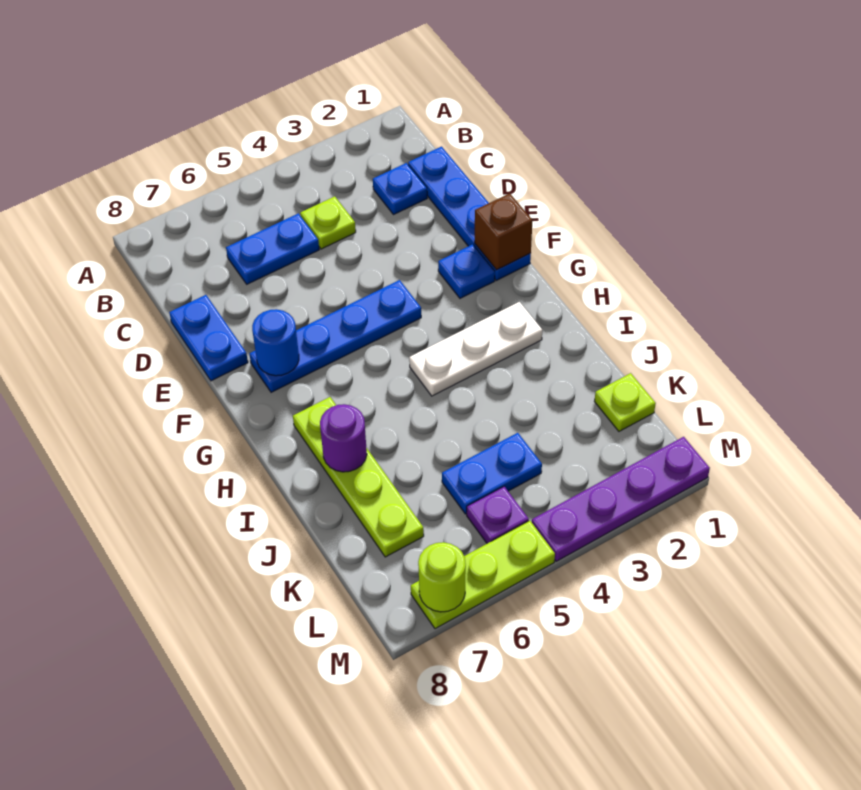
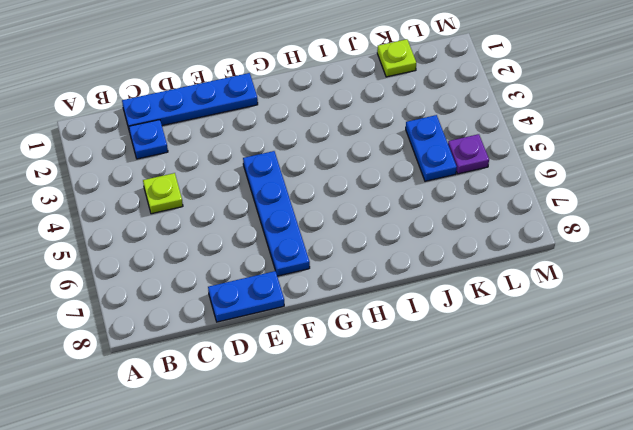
none -> blue 1x2 plate [226,213,319,284]
none -> blue 1x1 plate [438,244,495,298]
none -> white 1x3 plate [409,302,542,396]

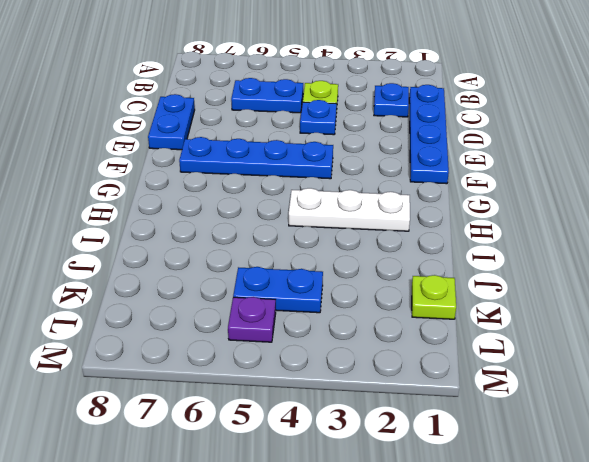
blue 1x1 plate [300,100,337,135] -> blue 1x1 plate moved to [438,244,495,298]
none -> lime 1x4 plate [293,397,424,557]
none -> purple 1x4 plate [532,437,710,561]
none -> lime 1x3 plate [411,521,555,629]

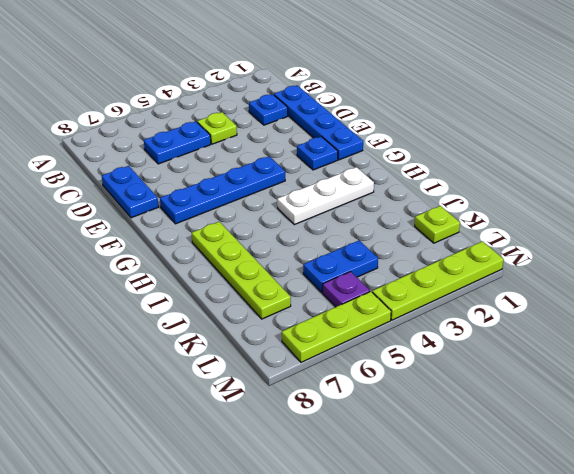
lime 1x4 plate [372,241,504,320] -> purple 1x4 plate [532,437,710,561]
none -> brown 1x1 brick [475,193,533,270]
none -> blue 1x1 round brick [252,309,299,376]
none -> purple 1x1 round brick [320,404,367,472]

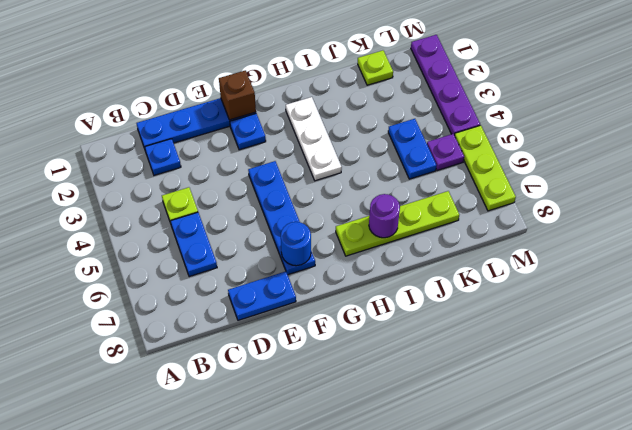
none -> lime 1x1 round brick [418,542,466,612]

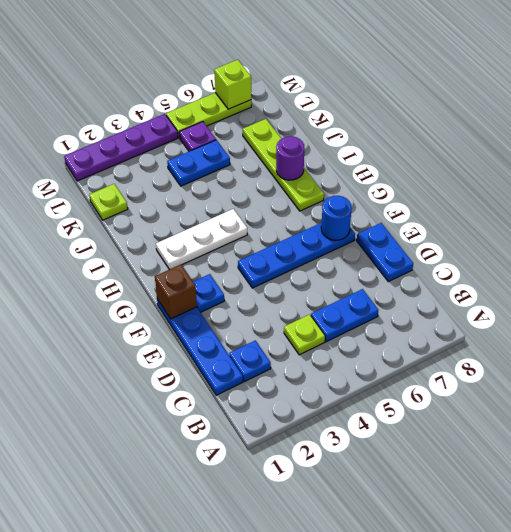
lime 1x1 brick [214,60,251,109] -> lime 1x1 round brick [418,542,466,612]

